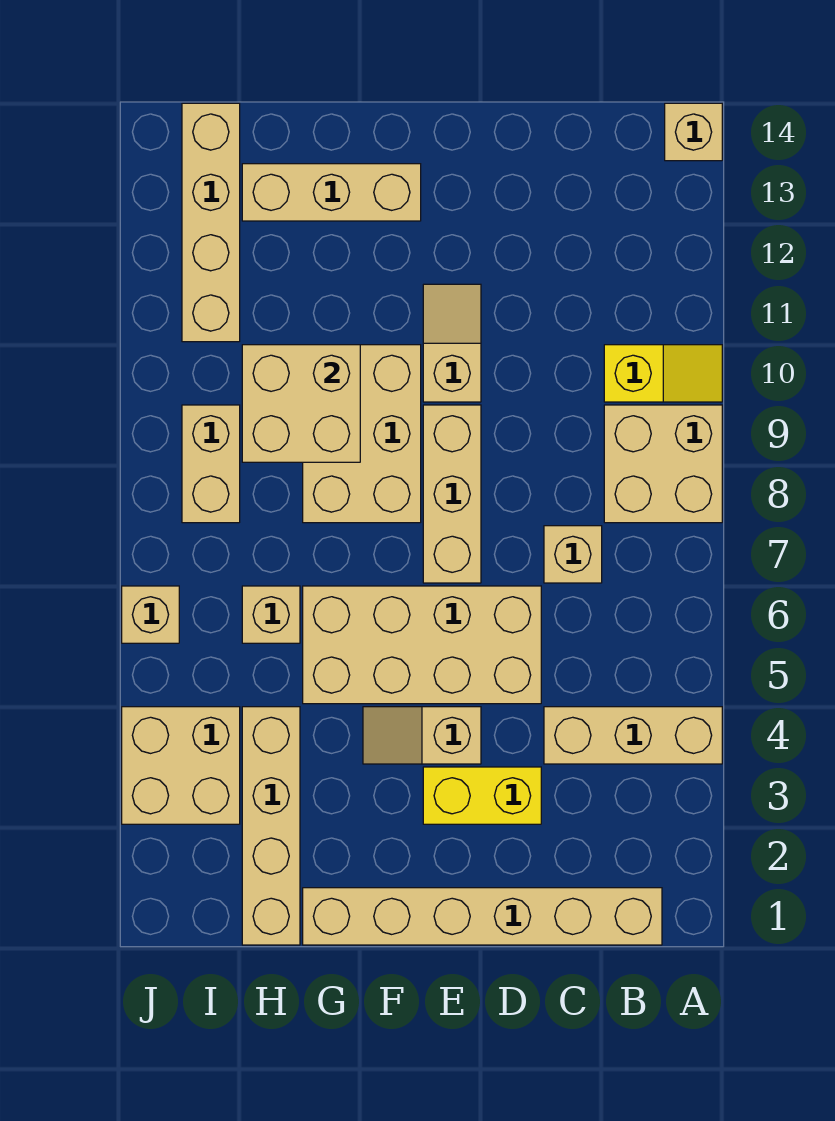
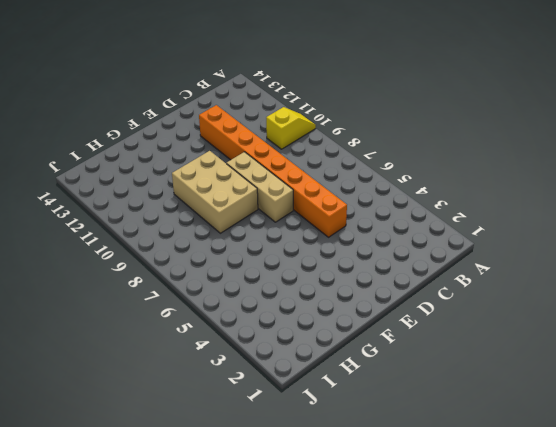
orange 1x8 brick [199,105,347,237] -> tan 2x4 brick [303,586,541,704]
none -> tan 1x3 brick [544,707,722,764]
none -> tan 2x2 brick [604,405,722,523]
none -> tan 1x1 brick [665,103,722,161]

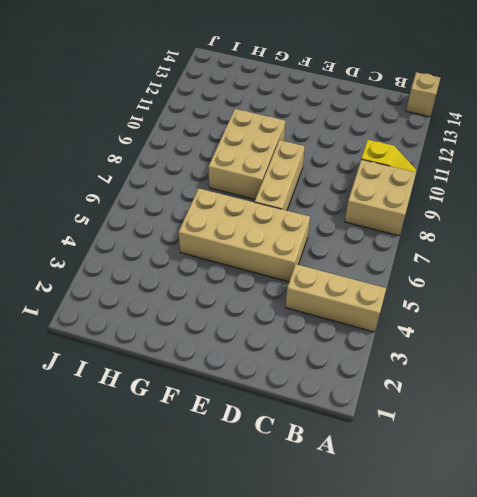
none -> tan 1x6 brick [303,888,662,945]
none -> tan 1x1 brick [544,526,602,583]
none -> yellow 1x2 brick [423,767,541,824]

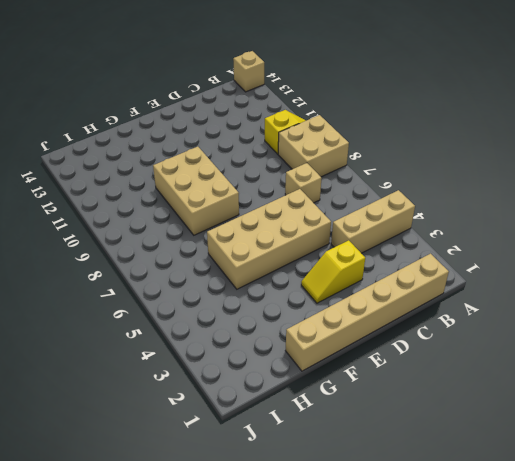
yellow 1x2 slope [301,240,365,303] -> yellow 1x2 brick [423,767,541,824]
none -> tan 1x2 slope [363,707,481,764]
none -> tan 1x3 brick [423,405,481,583]
none -> tan 1x2 slope [423,284,481,402]

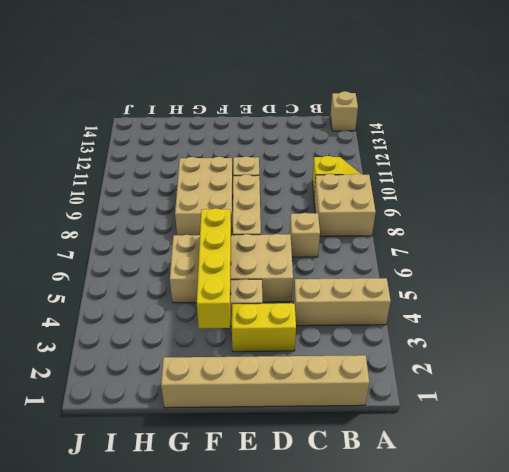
yellow 1x4 brick [197,208,231,328] -> none
none -> tan 1x3 brick [242,164,421,221]
none -> tan 1x4 brick [242,707,300,945]
none -> tan 1x1 brick [242,586,300,643]

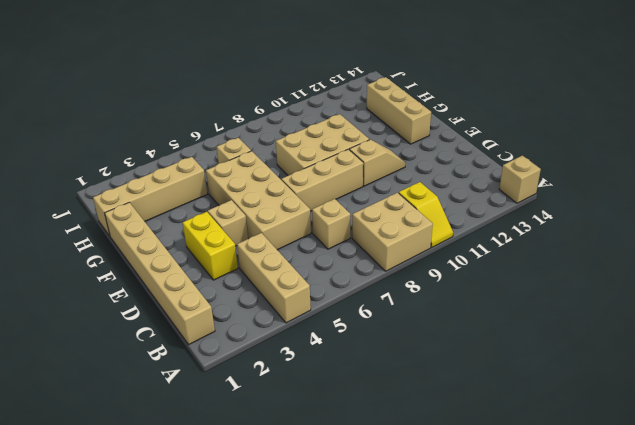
none -> tan 2x2 brick [122,707,240,824]
none -> tan 1x2 brick [182,405,240,523]
none -> tan 1x4 brick [182,103,240,342]

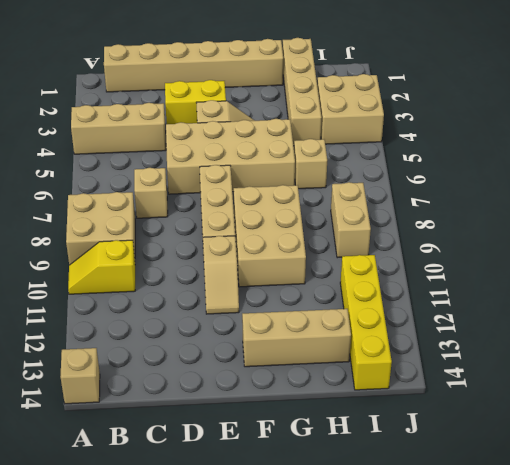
yellow 1x4 brick [340,255,392,390] -> tan 1x4 brick [182,103,240,342]
none -> tan 1x1 brick [122,586,179,643]
none -> tan 2x2 brick [242,345,360,462]

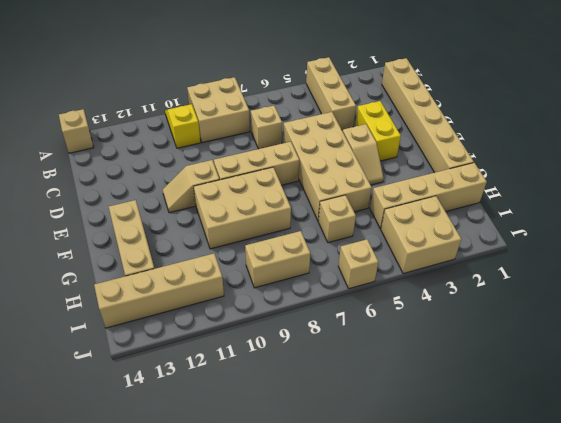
none -> tan 2x2 brick [242,345,360,462]

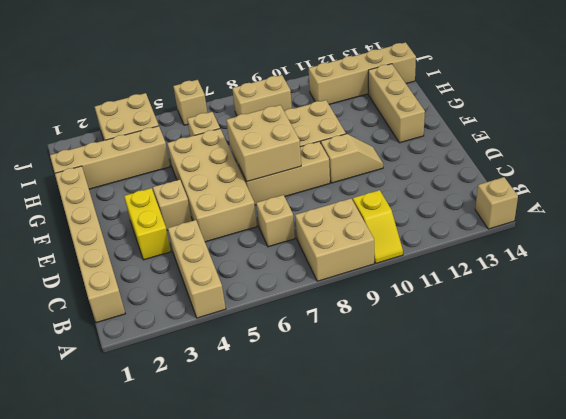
tan 2x2 brick [226,105,301,182] -> tan 2x2 brick moved to [242,345,360,462]

